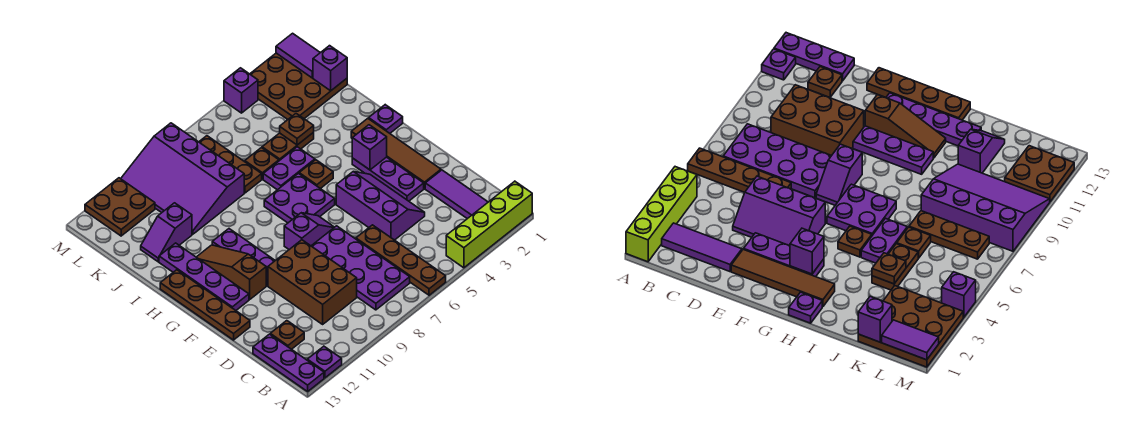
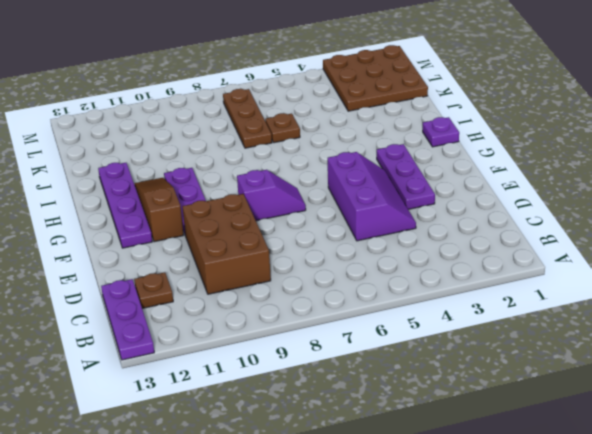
none -> lime 1x4 brick [446,181,532,268]
none -> brown 1x4 plate [356,225,446,295]
none -> purple 1x1 plate [307,346,342,378]
none -> purple 1x3 tile [425,170,488,219]

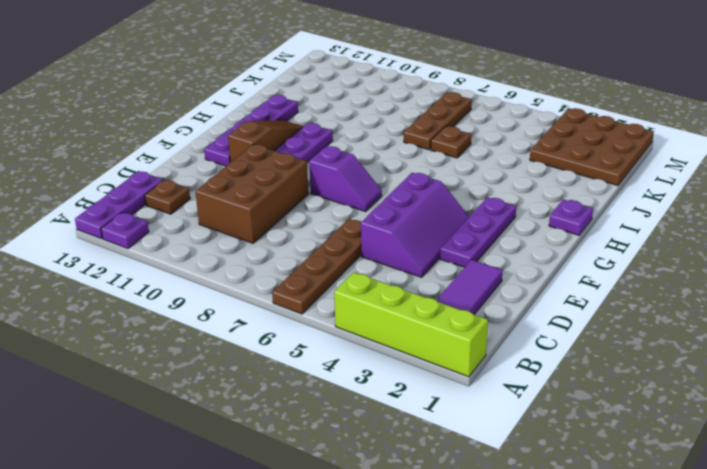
none -> purple 2x4 plate [312,226,410,310]
none -> brown 1x4 tile [351,118,441,189]
none -> brown 1x4 plate [160,270,250,340]
none -> purple 2x2 plate [264,173,335,223]

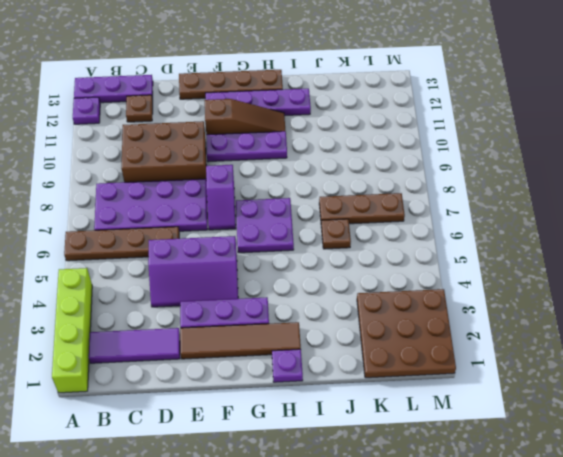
none -> brown 1x1 plate [299,160,333,189]
none -> purple 1x2 plate [263,147,315,190]
none -> brown 1x2 plate [262,132,314,161]
none -> purple 3x4 slope [121,123,244,234]

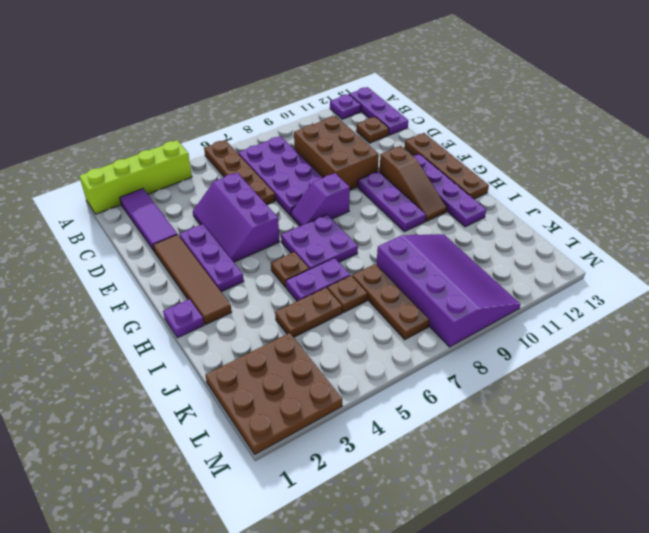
none -> purple 1x2 slope [141,203,192,262]
none -> brown 2x2 plate [85,178,155,236]
none -> purple 1x1 brick [224,68,258,113]
none -> purple 1x1 brick [352,125,387,170]

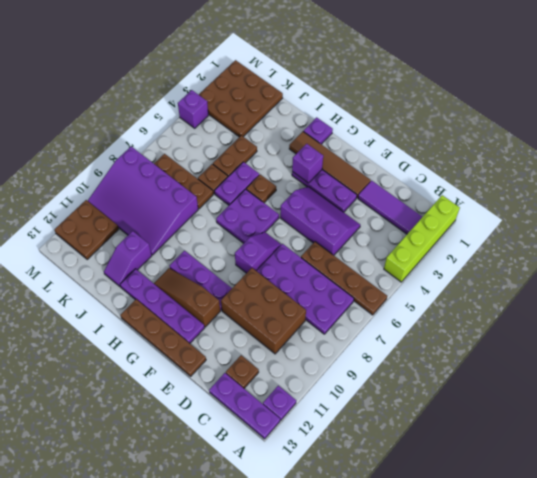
none -> brown 1x1 plate [280,114,314,145]
none -> purple 1x1 brick [313,46,347,91]
none -> purple 1x2 tile [276,33,320,78]

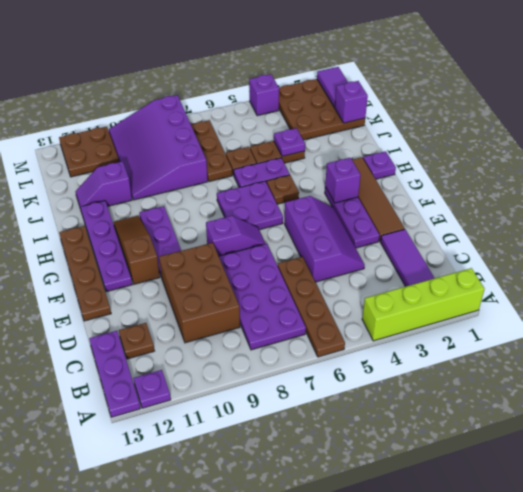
purple 1x1 plate [274,128,305,156] -> brown 1x1 plate [280,114,314,145]

